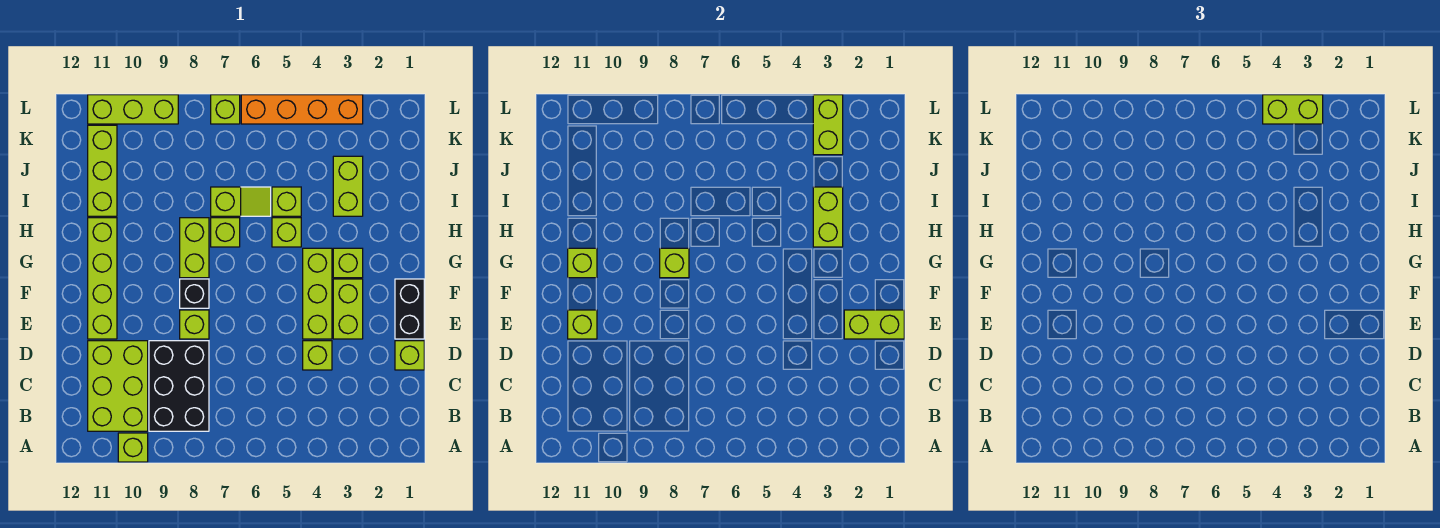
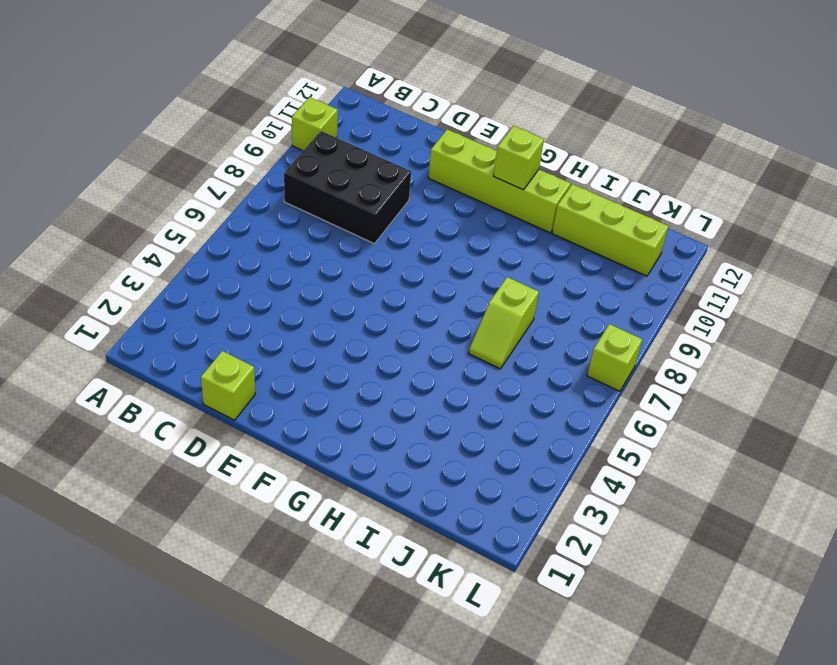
none -> lime 2x3 brick [88,341,148,431]
none -> lime 1x1 brick [303,341,332,370]
none -> black 1x2 brick [395,279,424,339]

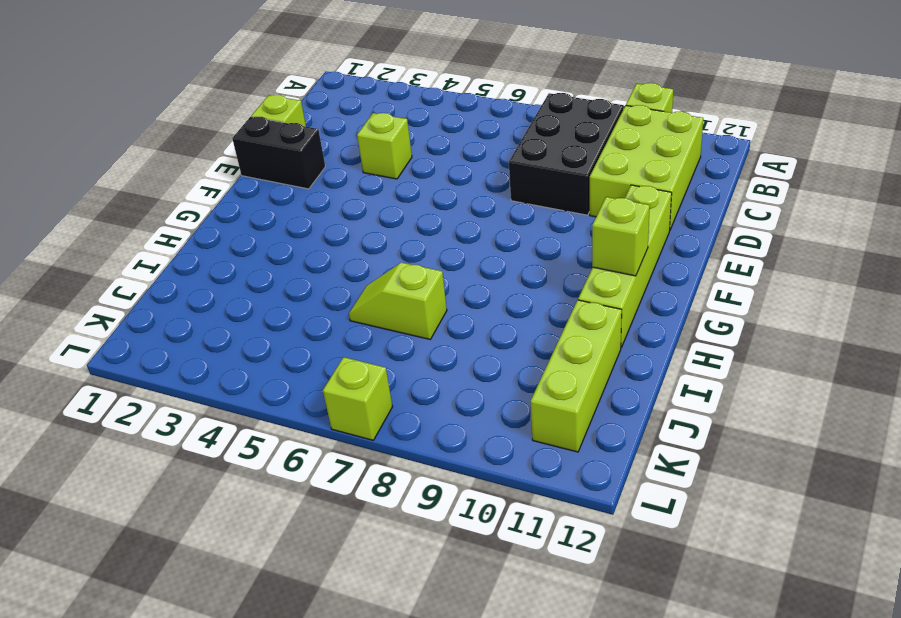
black 1x2 brick [232,117,325,189] -> black 1x2 brick turned to [395,279,424,339]
none -> lime 1x2 brick [333,279,363,339]
none -> lime 1x3 brick [303,248,332,339]
none -> lime 1x1 brick [180,310,209,339]

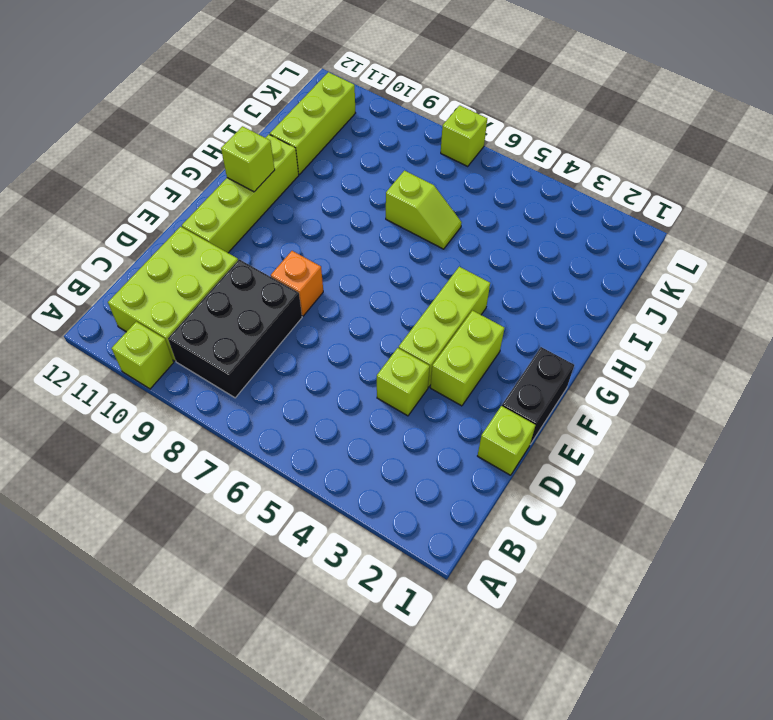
orange 1x1 brick [271,251,323,316] -> lime 1x1 brick [180,310,209,339]
none -> black 1x1 brick [180,279,209,308]
none -> lime 1x1 brick [333,248,363,278]
none -> lime 1x2 brick [180,218,209,278]

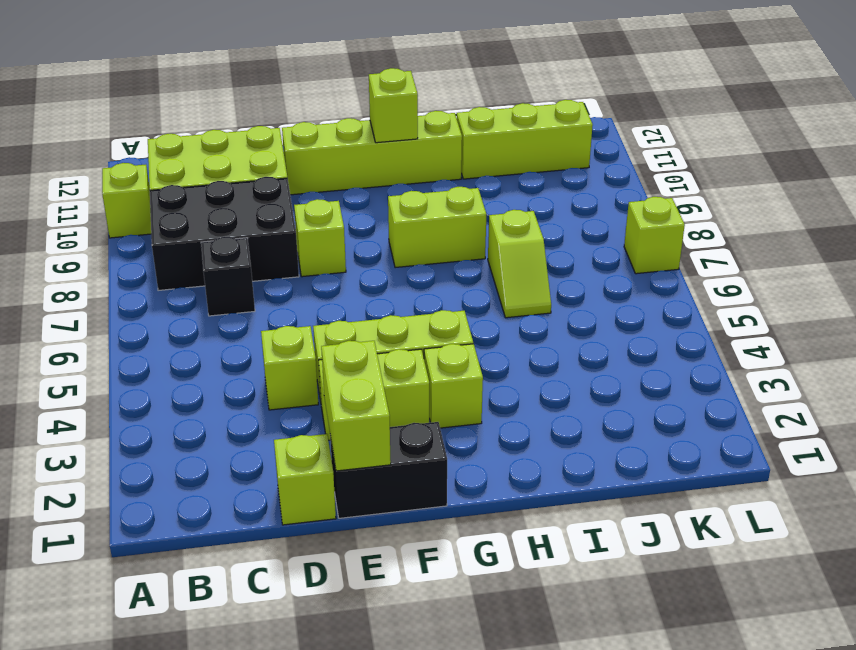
black 1x1 brick [201,237,255,316] -> black 1x1 brick moved to [180,279,209,308]
none -> lime 1x1 brick [272,218,301,247]
none -> lime 1x1 brick [211,218,240,247]
none -> lime 1x2 brick [333,156,363,216]

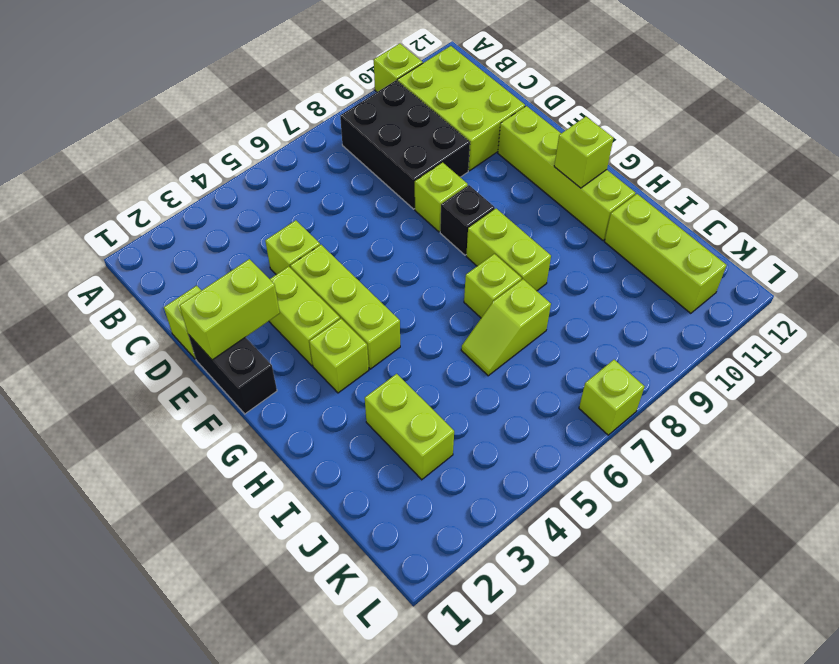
none -> lime 1x1 brick [272,218,301,247]
none -> lime 1x1 brick [272,187,301,216]
none -> orange 1x4 brick [241,95,363,124]

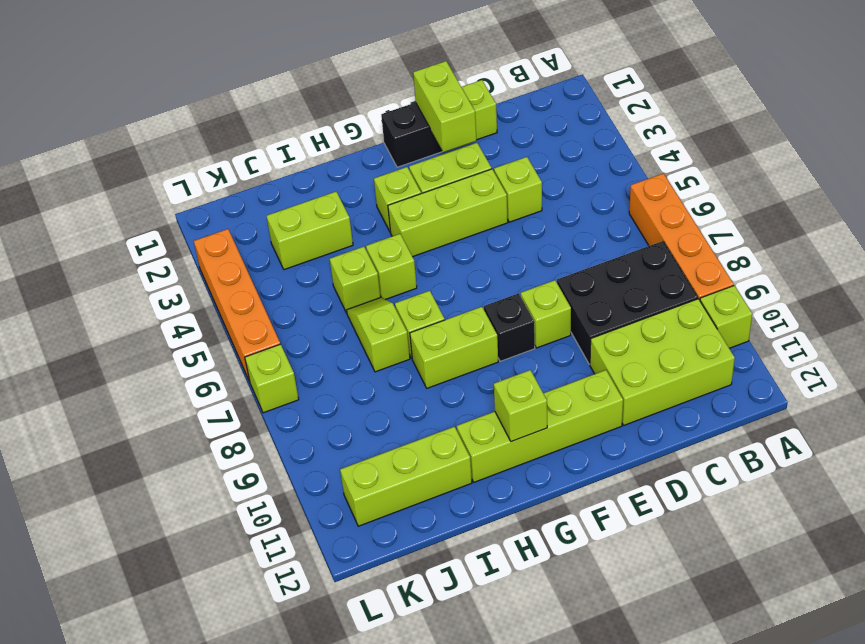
orange 1x4 brick [629,173,734,300] -> none
none -> lime 1x3 brick [88,95,178,124]
none -> lime 1x1 brick [568,310,597,339]
none -> lime 1x1 brick [660,248,689,278]

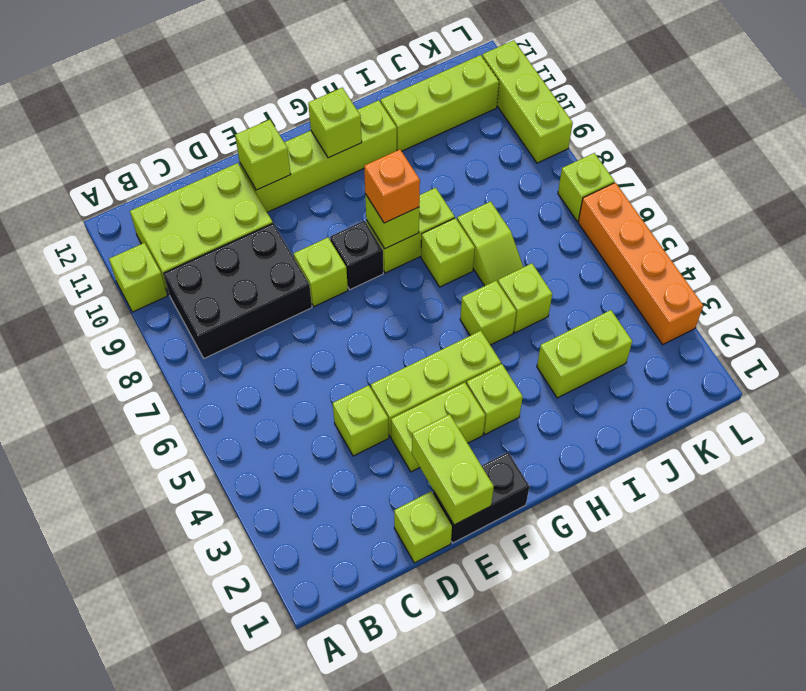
orange 1x1 brick [364,150,420,223] -> none
none -> lime 1x2 brick [813,187,843,247]
none -> lime 1x2 brick [813,95,843,155]
none -> lime 1x2 brick [1263,95,1323,124]

